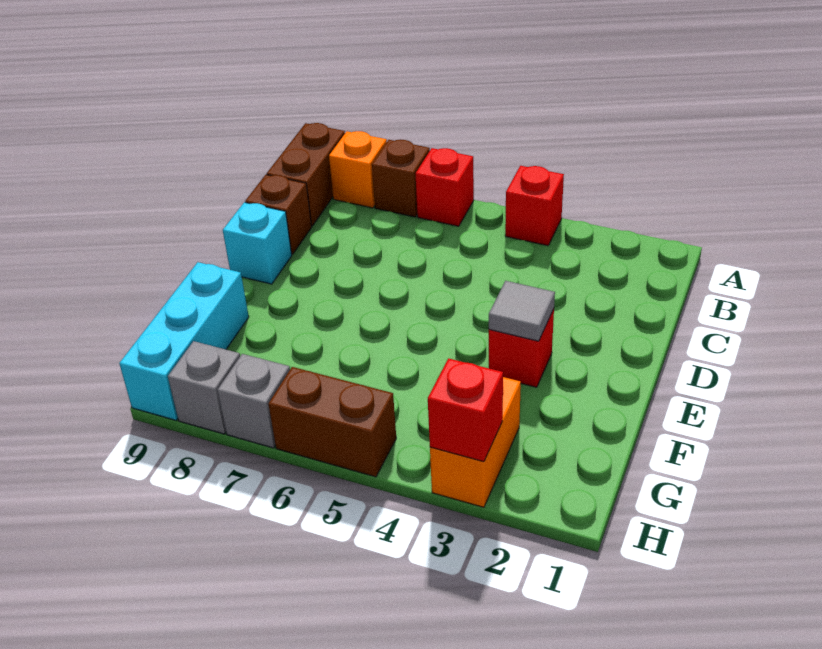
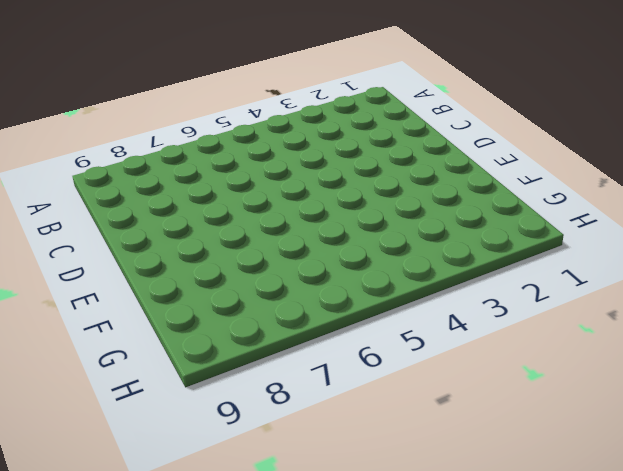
none -> red 1x1 brick [505,166,564,246]
none -> red 1x1 brick [415,148,474,226]
none -> brown 1x1 brick [372,140,430,217]

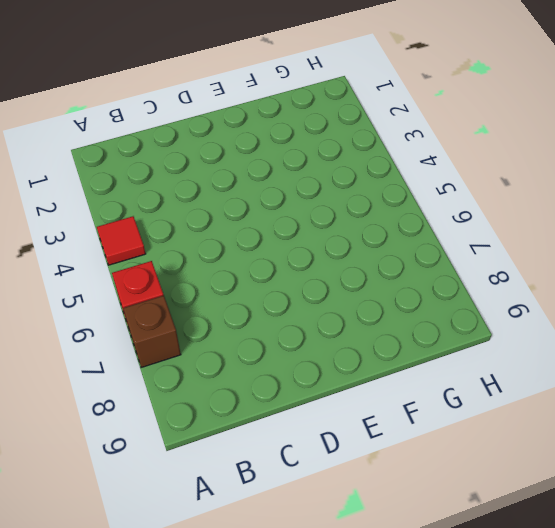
red 1x1 tile [97,216,146,265] -> red 1x1 brick [505,166,564,246]
none -> orange 1x1 brick [329,131,387,208]
none -> brown 1x2 brick [267,123,345,226]
none -> brown 1x1 brick [245,175,312,254]

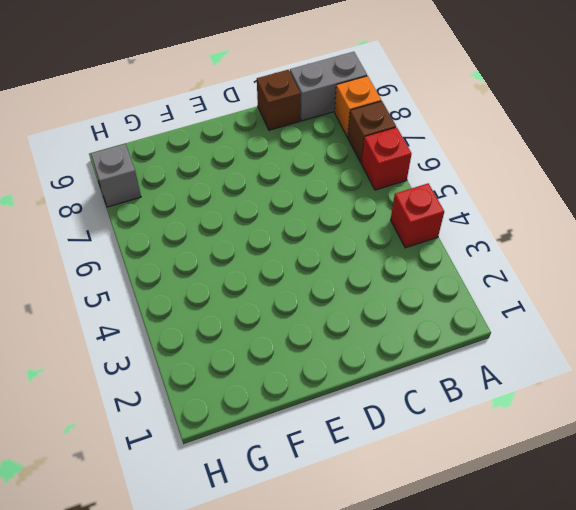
grey 1x2 brick [290,52,367,121] -> brown 1x2 brick [267,123,345,226]
none -> cyan 1x1 brick [223,202,292,284]
none -> red 1x1 brick [489,309,554,387]
none -> cyan 1x3 brick [119,262,249,420]

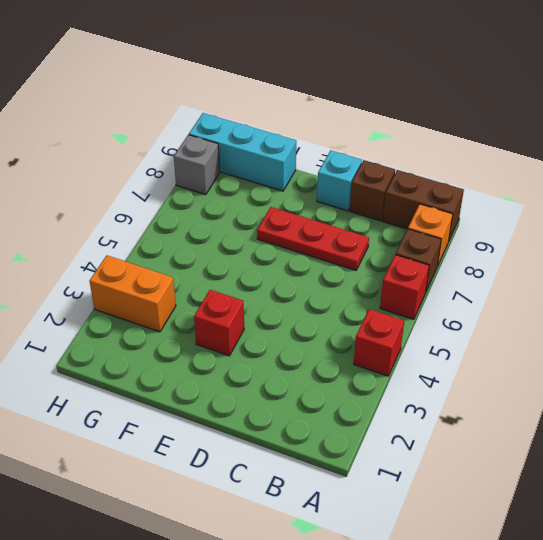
red 1x3 plate [257,207,369,270] -> none
none -> brown 1x2 brick [268,367,396,477]
none -> grey 1x1 brick [217,354,290,448]
none -> grey 1x1 tile [489,281,555,341]

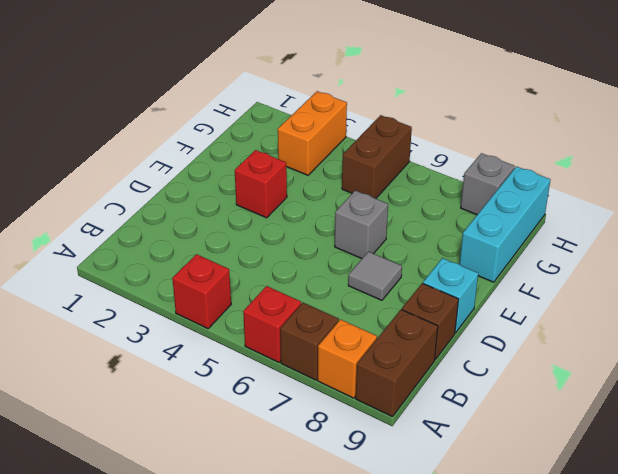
grey 1x1 tile [348,252,402,300] -> grey 1x1 tile moved to [489,281,555,341]
grey 1x1 brick [335,190,388,259] -> grey 1x1 brick moved to [217,354,290,448]
brown 1x2 brick [342,115,412,199] -> brown 1x2 brick turned to [268,367,396,477]
none -> red 1x1 brick [428,358,503,462]

